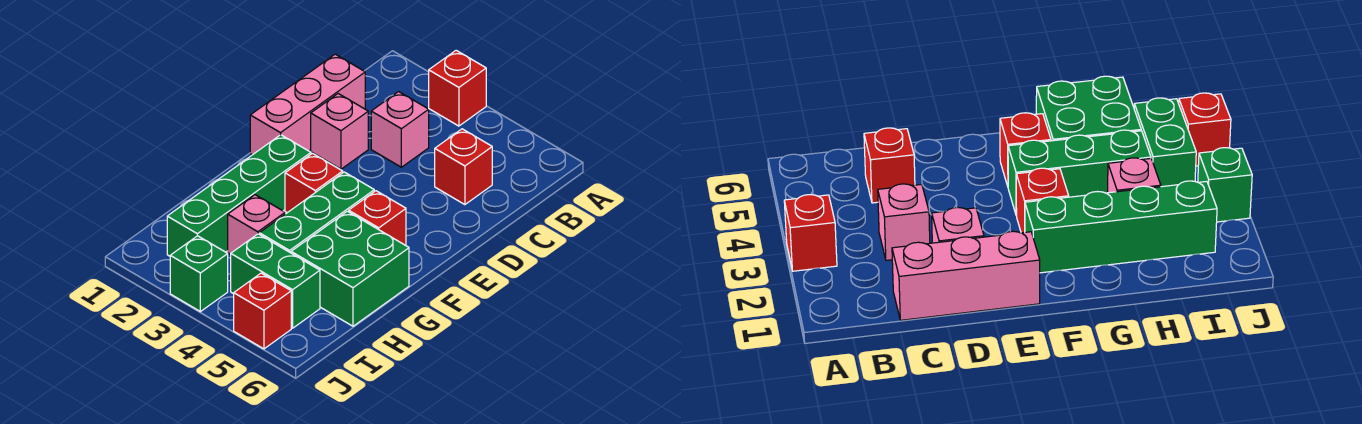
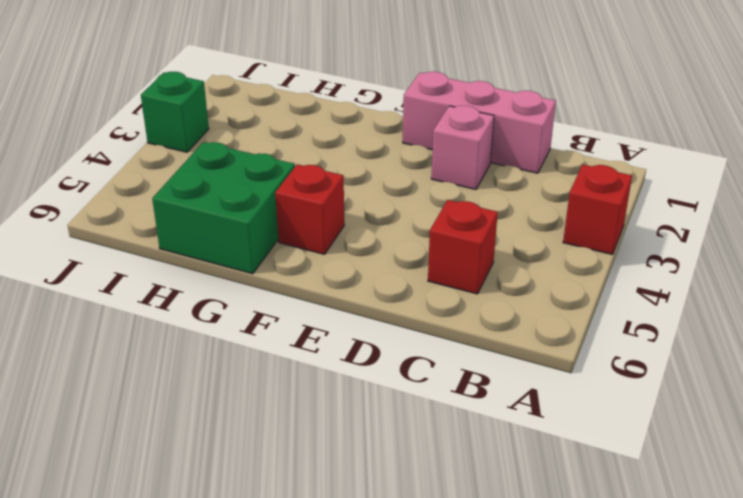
none -> pink 1x1 brick [371,92,429,167]
none -> green 1x4 brick [167,135,311,256]
none -> red 1x1 brick [285,153,343,213]

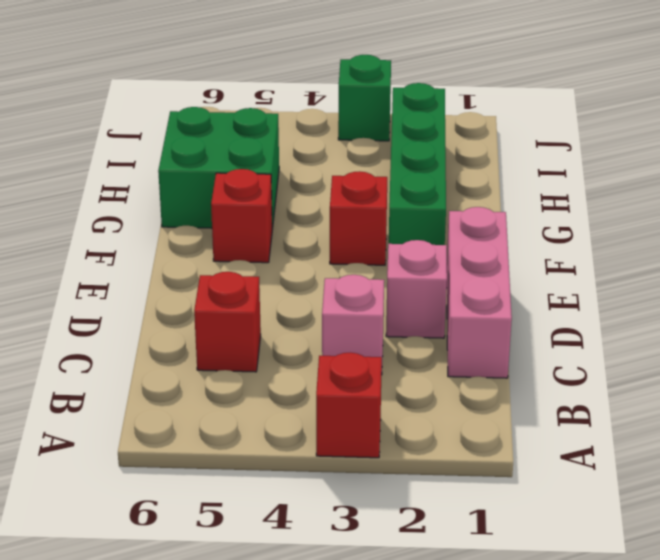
none -> green 1x3 brick [259,172,374,253]
none -> pink 1x1 brick [228,195,285,254]
none -> green 1x2 brick [231,234,320,328]

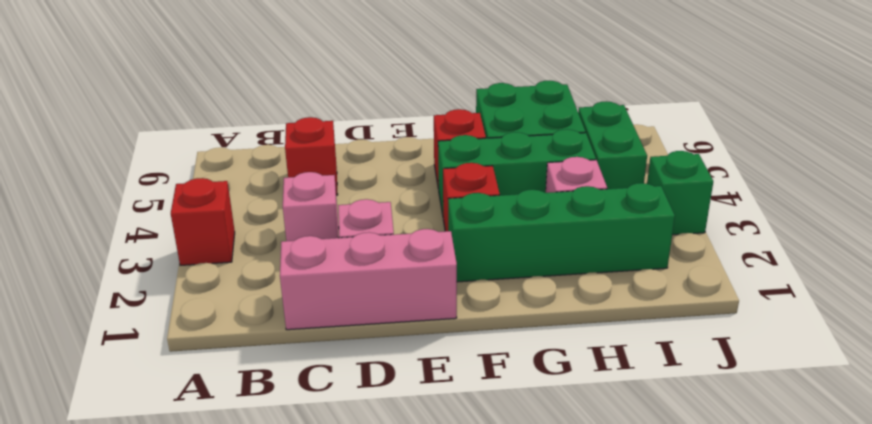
none -> red 1x1 brick [234,273,291,349]

